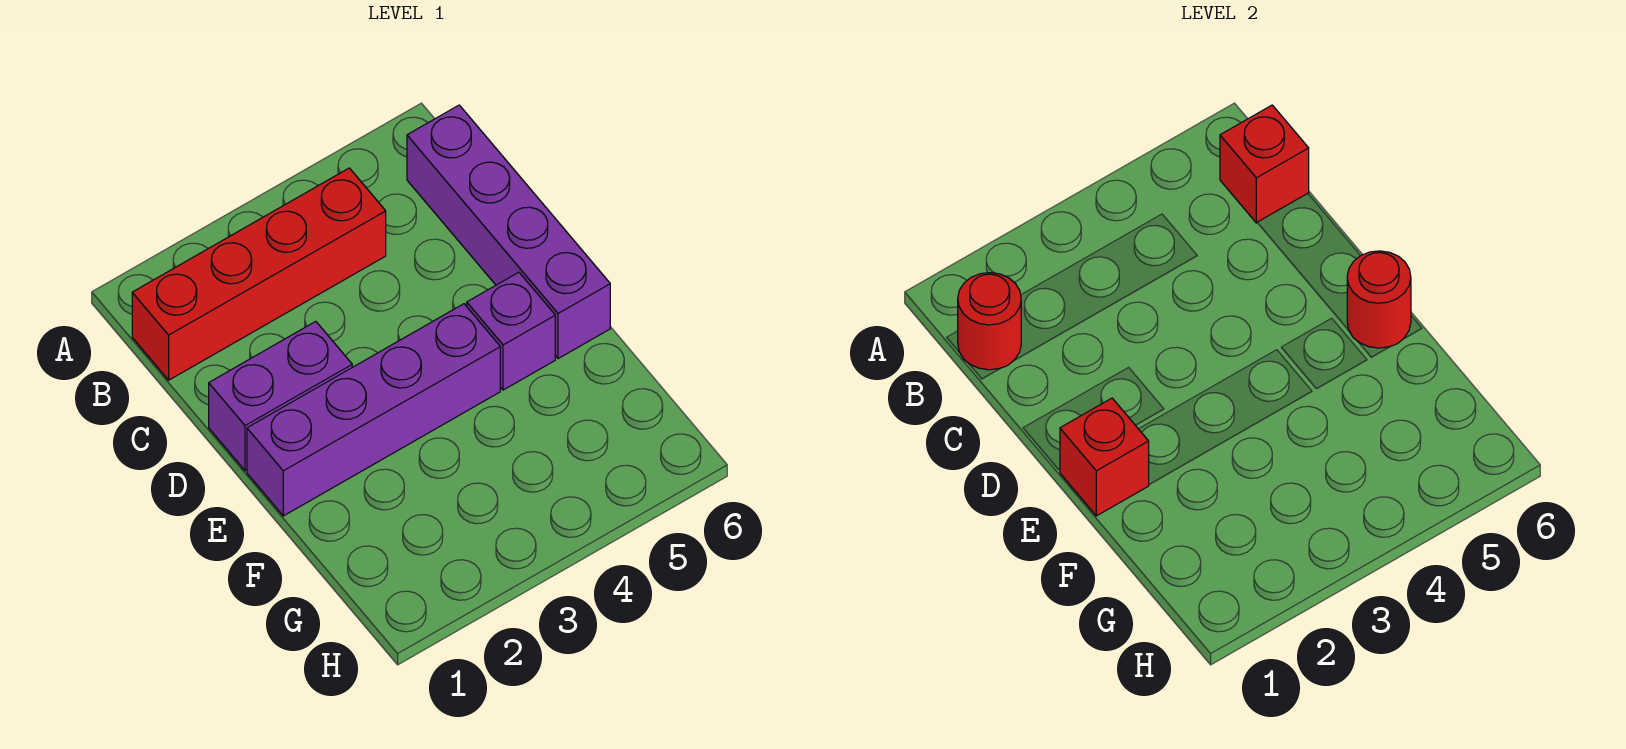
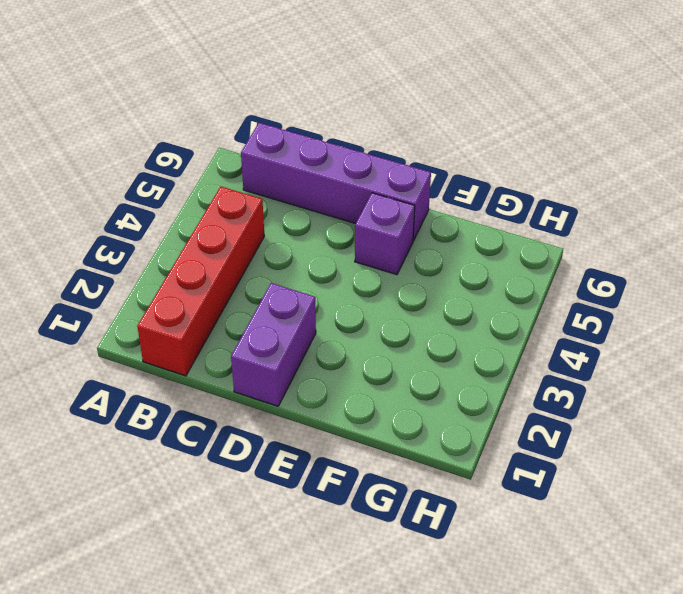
none -> purple 1x4 brick [247,304,500,516]
none -> red 1x1 round brick [958,273,1021,370]

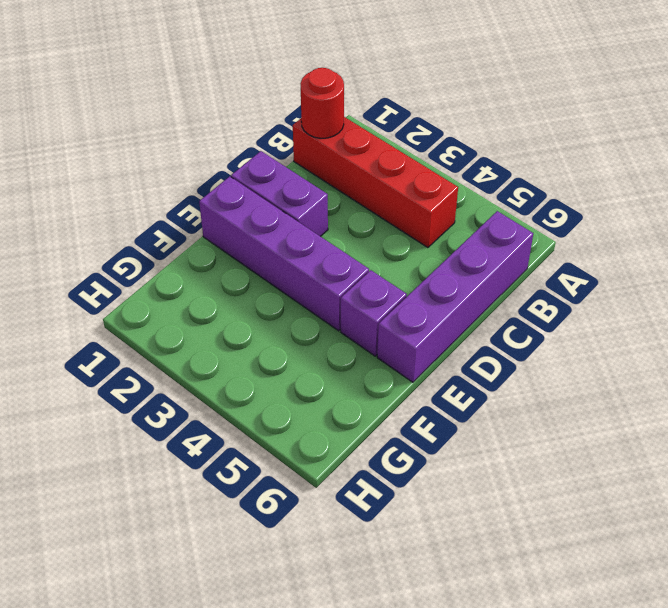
none -> red 1x1 brick [1220,105,1309,223]
none -> red 1x1 brick [1060,398,1149,516]

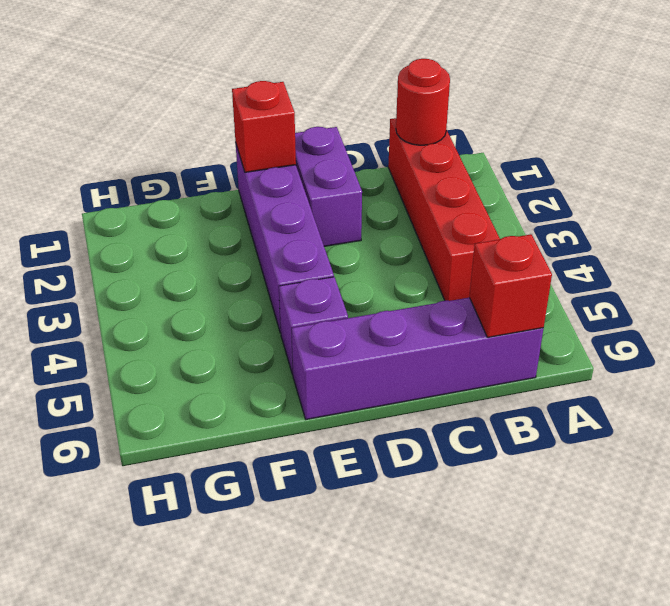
none -> red 1x1 round brick [1347,251,1411,348]

